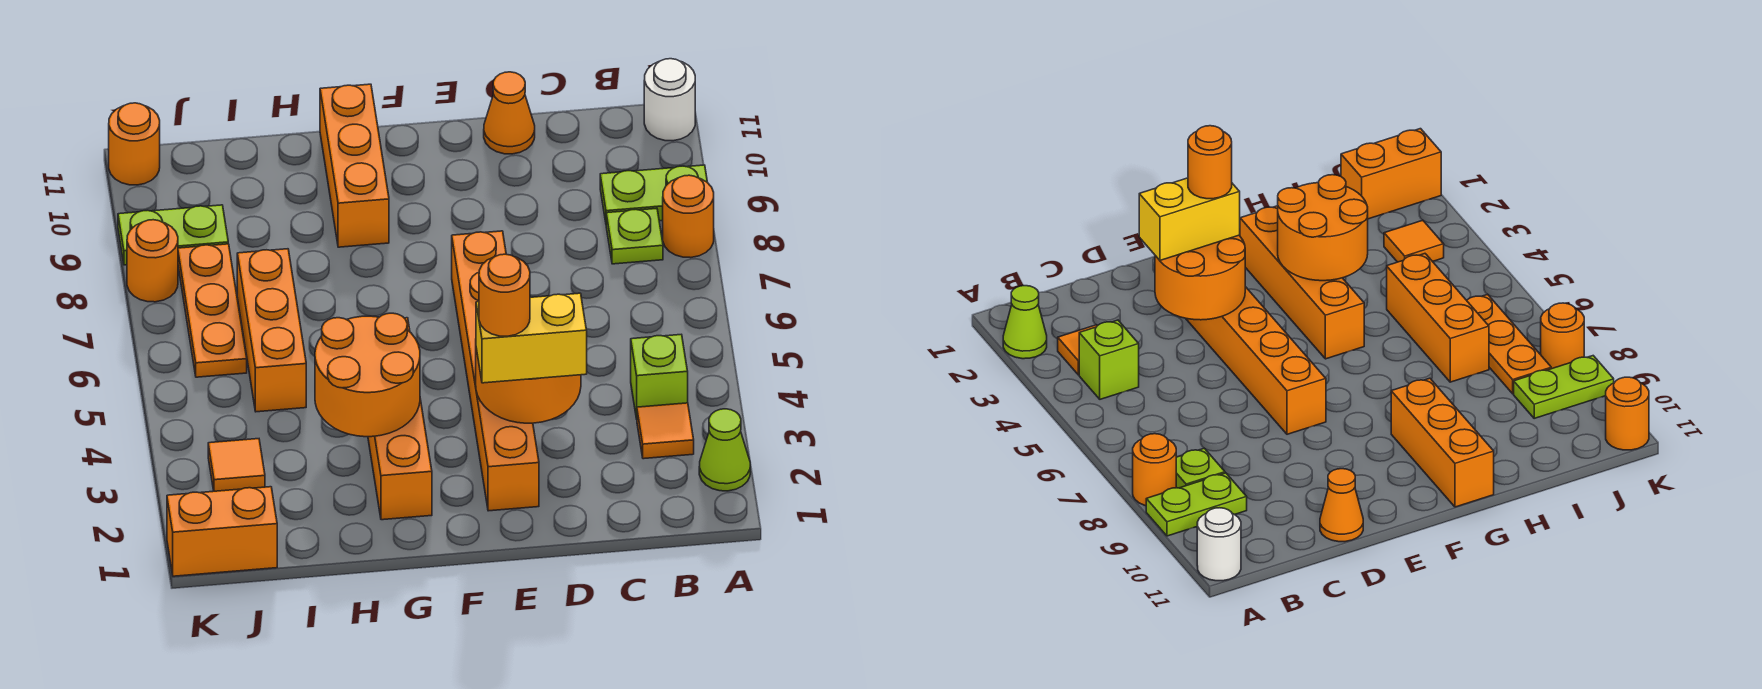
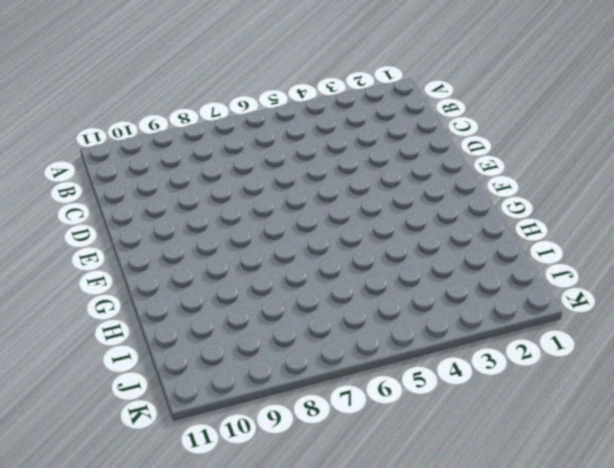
none -> lime 1x1 cone [699,409,750,491]
none -> orange 1x1 round brick [663,175,714,258]
none -> lime 1x2 plate [600,165,707,222]

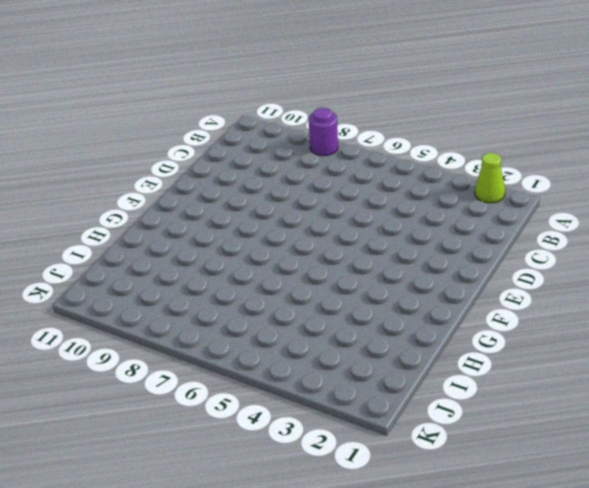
purple 1x1 round brick [309,108,338,156] -> orange 1x1 round brick [663,175,714,258]
none -> lime 1x2 plate [600,165,707,222]
none -> white 1x1 round brick [644,59,695,141]
none -> orange 1x1 tile [637,403,694,459]

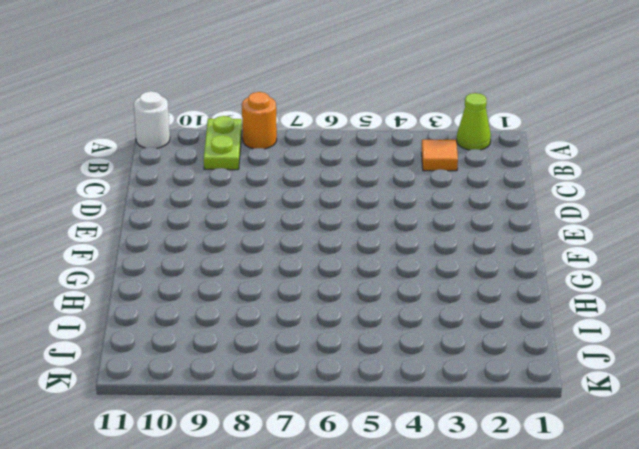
none -> lime 1x1 brick [631,335,688,419]
none -> lime 1x1 plate [606,208,663,264]
none -> orange 1x1 cone [484,72,535,154]

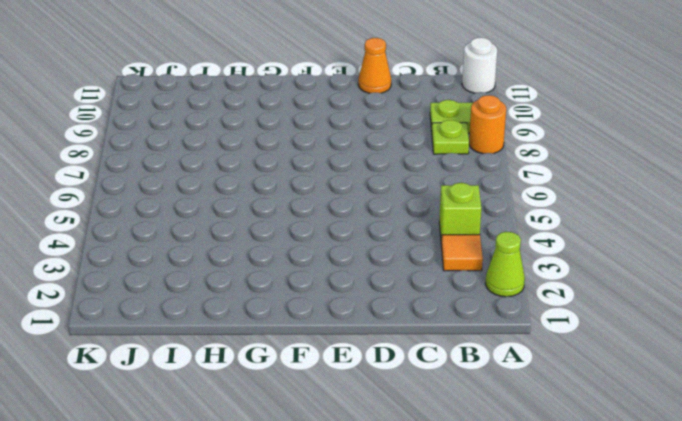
none -> orange 1x6 brick [452,231,539,511]
none -> orange 1x4 brick [368,318,432,520]
none -> orange 1x3 brick [320,84,389,247]

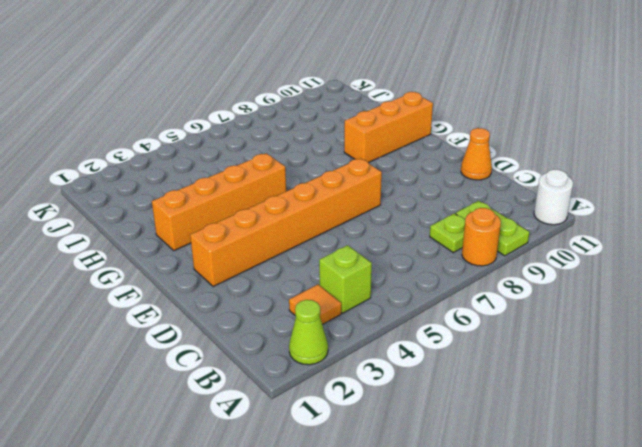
none -> orange 1x3 brick [237,249,306,412]
none -> orange 1x2 brick [167,487,277,576]
none -> orange 1x1 tile [208,439,265,491]

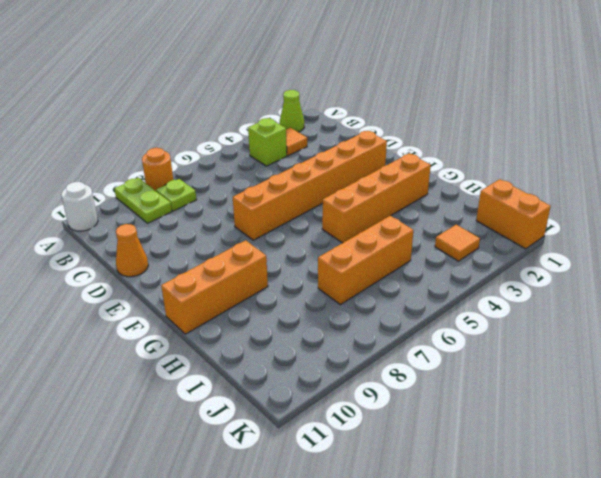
none -> orange 1x3 plate [178,244,247,377]
none -> lime 1x2 plate [118,205,228,265]
none -> orange 1x1 round brick [127,220,178,302]

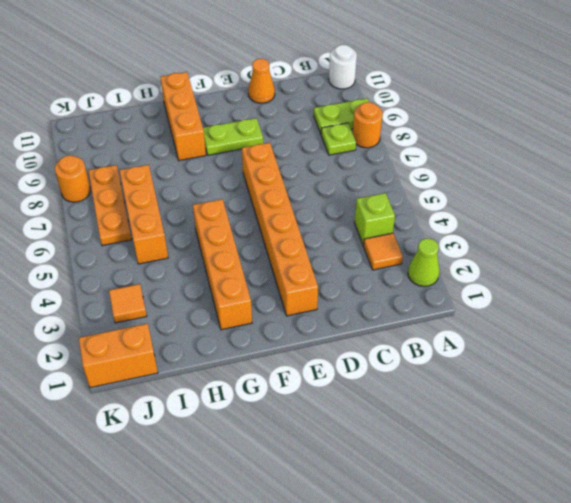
lime 1x2 plate [203,118,263,155] -> lime 1x2 plate moved to [118,205,228,265]
none -> orange 1x1 round brick [109,103,160,185]
none -> orange 2x2 round brick [476,348,581,423]
none -> orange 2x2 round brick [315,313,420,437]

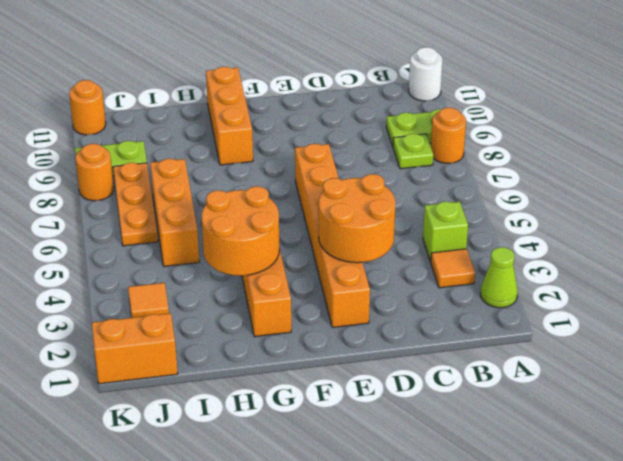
none -> orange 1x1 cone [484,72,535,154]
none -> yellow 1x2 brick [476,293,587,383]
none -> orange 1x1 round brick [479,254,530,336]

